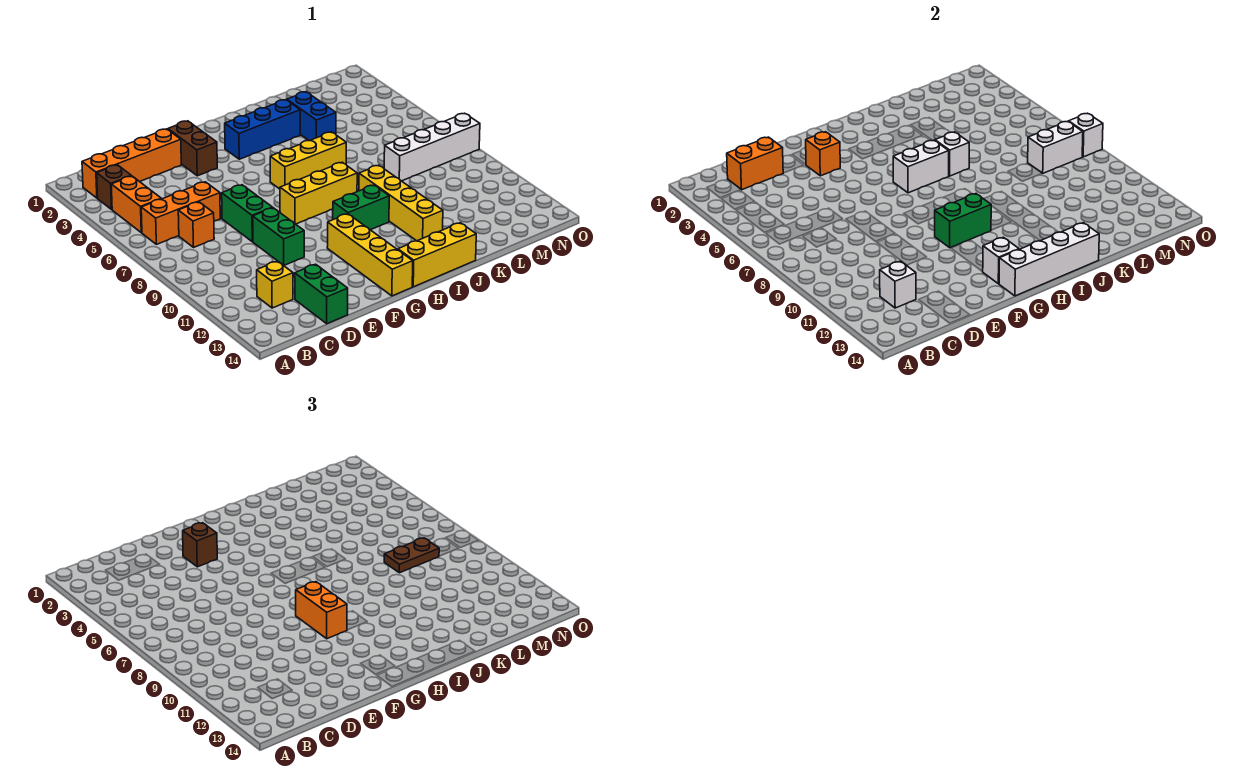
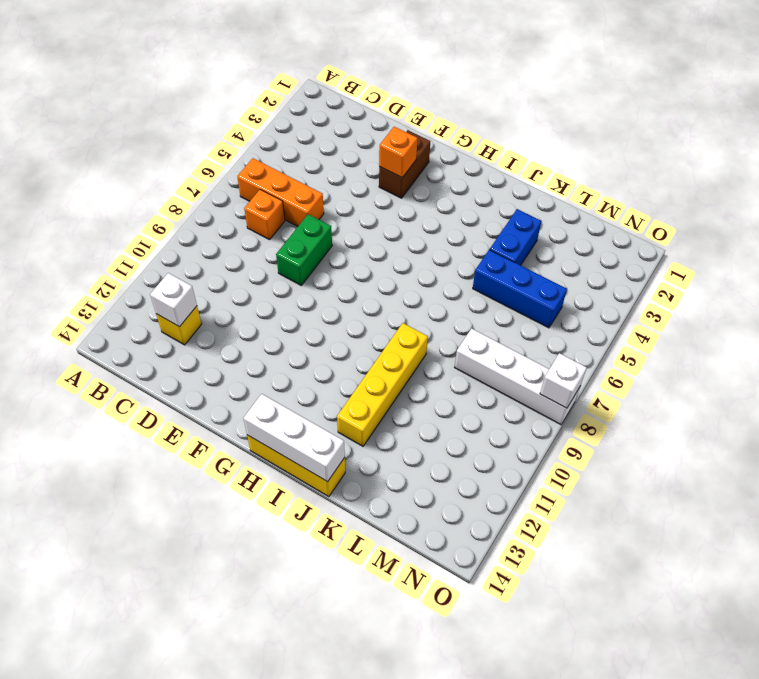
white 1x3 brick [243,394,345,482] -> white 1x4 brick [999,223,1099,296]
blue 1x3 brick [473,250,567,328] -> blue 1x3 brick moved to [225,100,300,159]
none -> orange 1x4 brick [82,129,181,198]
none -> brown 1x1 brick [97,165,131,209]
none -> orange 1x2 brick [111,176,161,233]
none -> green 1x2 brick [295,264,348,324]

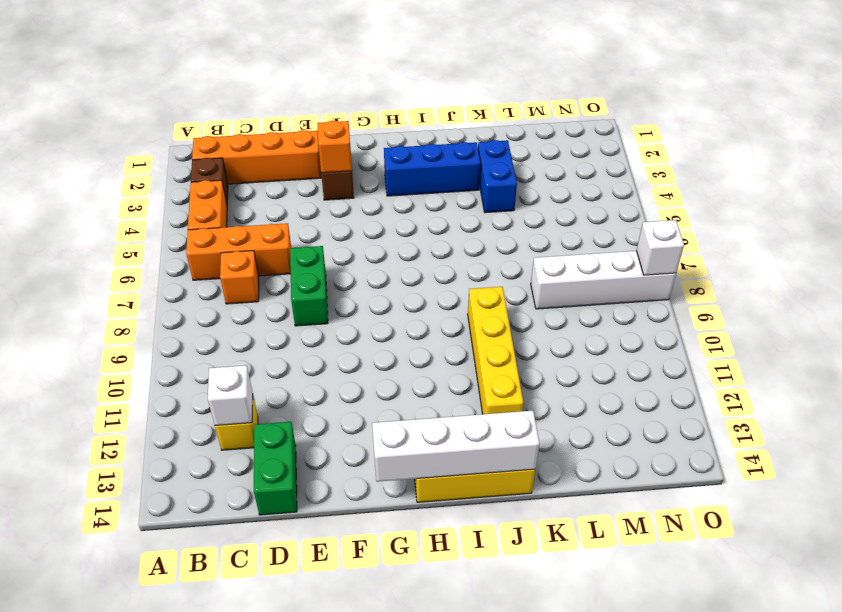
none -> green 1x2 brick [253,208,304,265]
none -> yellow 1x3 brick [280,162,357,224]
none -> yellow 1x4 brick [327,214,413,296]
none -> yellow 1x3 brick [270,132,346,189]

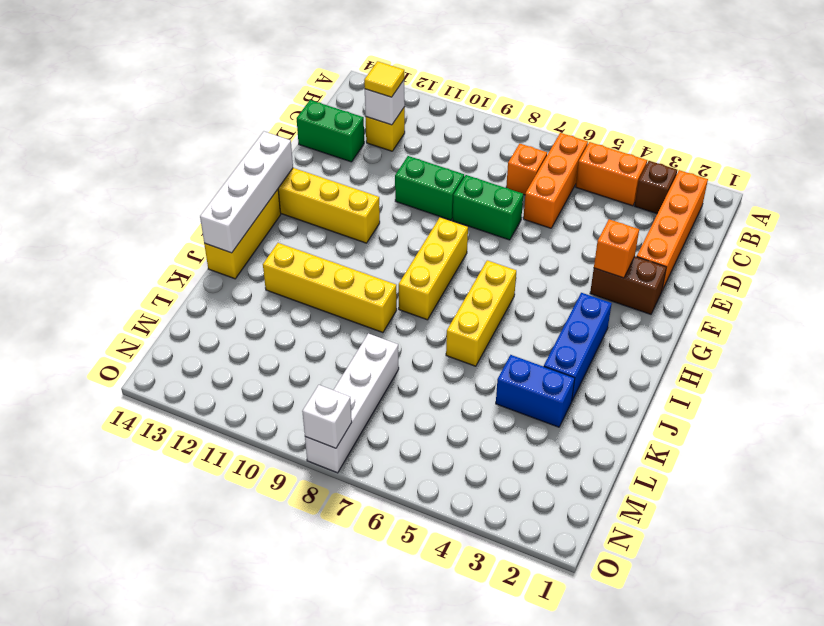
yellow 1x1 tile [364,61,404,97] -> none
none -> green 1x2 brick [333,185,389,230]
none -> orange 1x2 brick [727,137,783,190]
none -> green 1x2 brick [935,194,991,248]
none -> white 1x1 brick [983,237,1019,284]

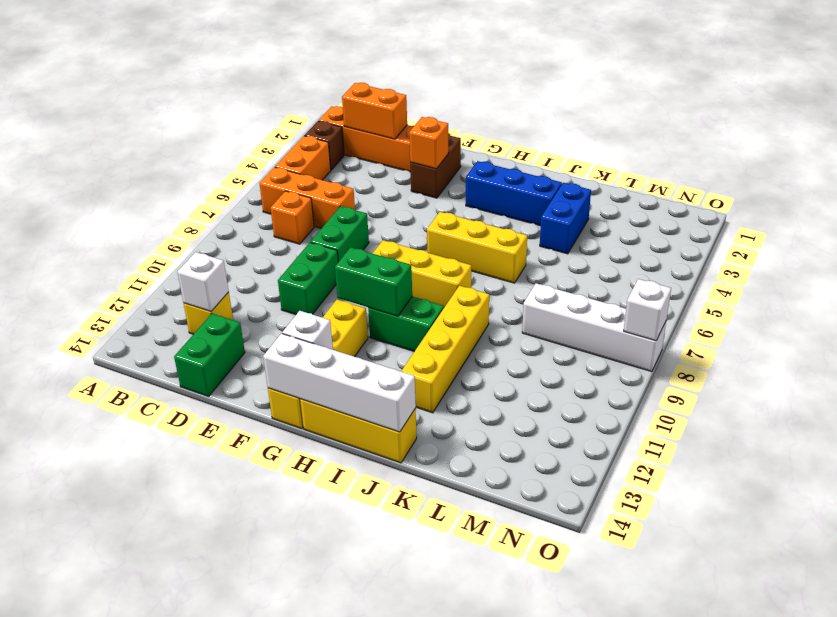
none -> white 1x2 brick [893,140,949,193]
none -> white 1x1 brick [935,132,969,176]
none -> white 1x2 brick [1028,121,1083,173]
none -> brown 1x1 brick [183,523,217,567]

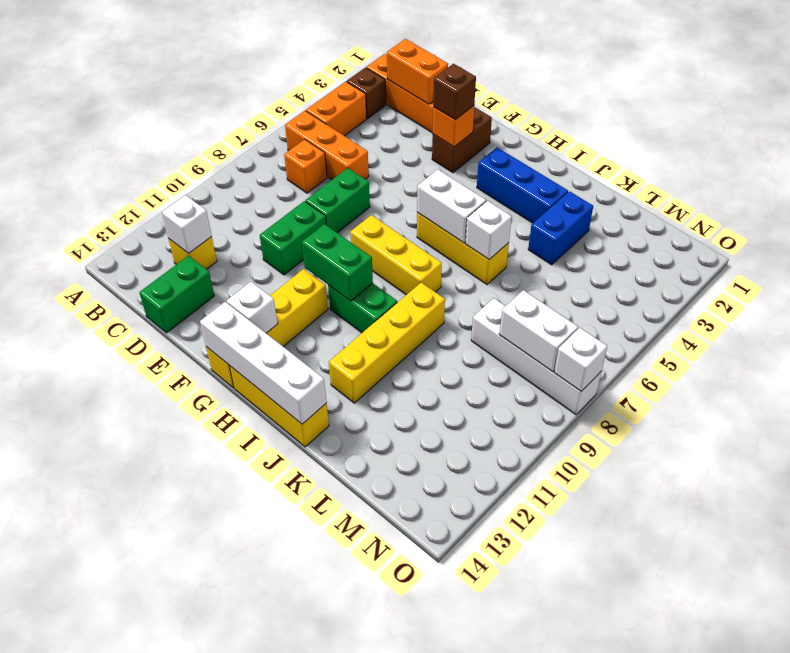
none -> orange 1x2 brick [296,582,347,639]
none -> brown 1x2 plate [384,538,439,573]

